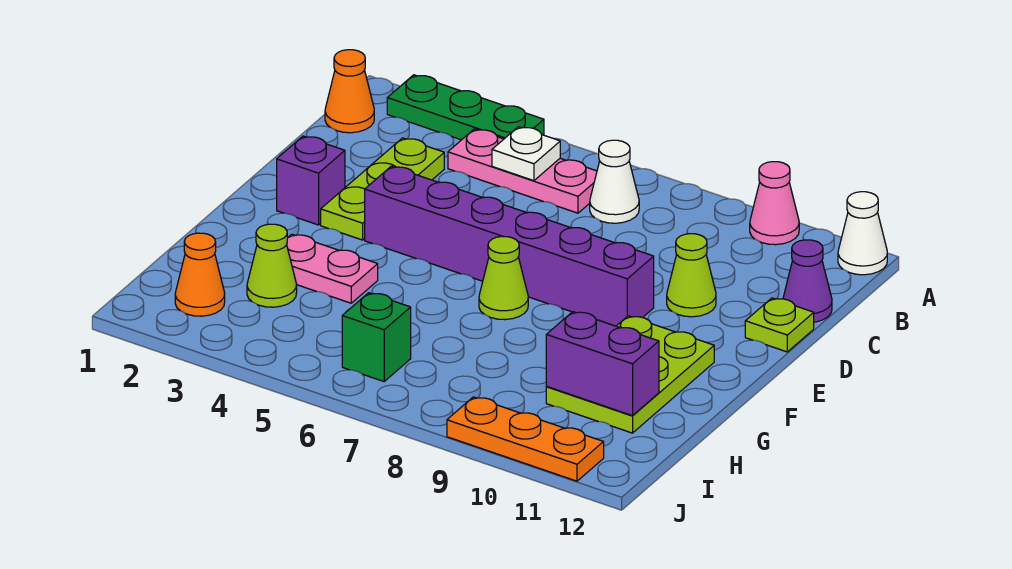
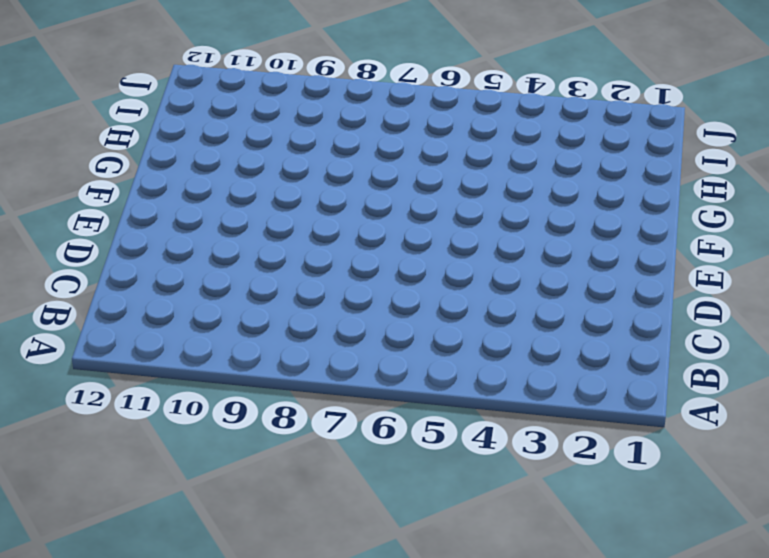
none -> green 1x3 plate [387,75,544,140]
none -> pink 1x1 cone [750,162,799,245]
none -> white 1x1 cone [838,192,887,275]

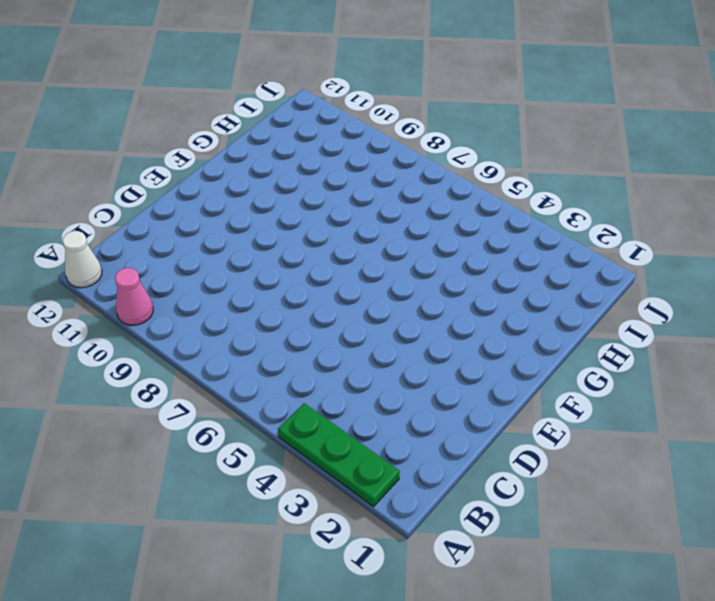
none -> orange 1x1 cone [325,50,374,133]
none -> pink 1x3 plate [448,129,597,213]
none -> white 1x1 cone [590,140,639,223]

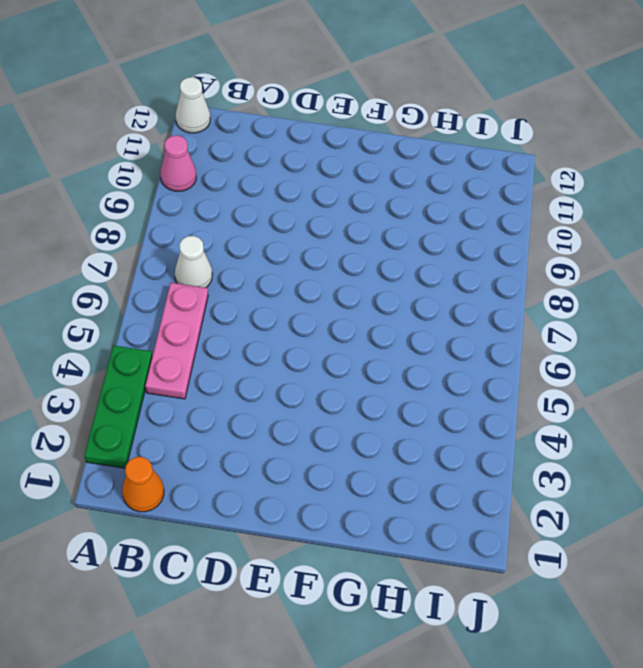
none -> lime 1x3 plate [321,138,444,240]
none -> purple 1x1 cone [783,240,832,322]
none -> lime 1x1 cone [667,234,716,317]

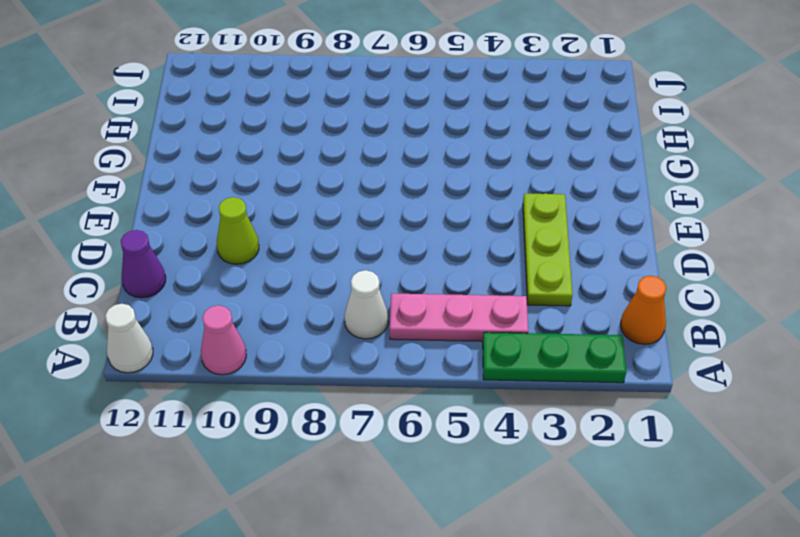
none -> lime 1x1 plate [745,298,814,352]
none -> purple 1x1 brick [277,136,345,225]
none -> purple 1x6 brick [365,166,654,326]

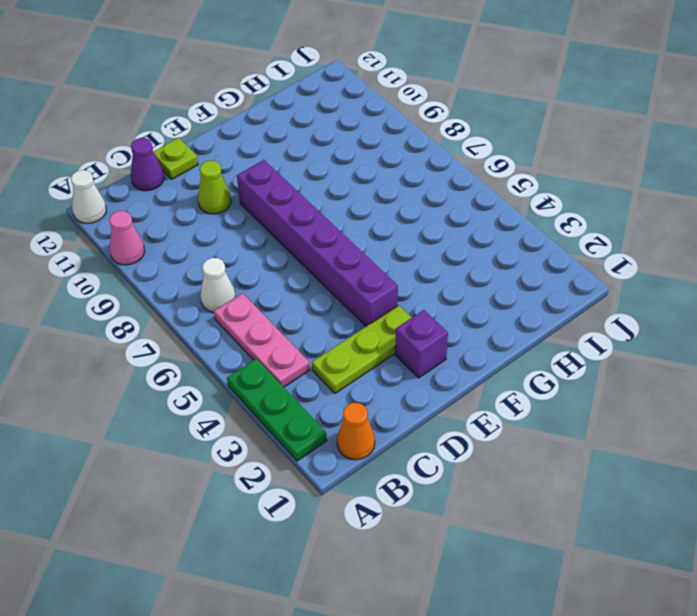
none -> lime 1x1 cone [479,236,528,320]
none -> lime 2x3 plate [546,316,714,433]
none -> pink 1x2 plate [287,234,378,303]

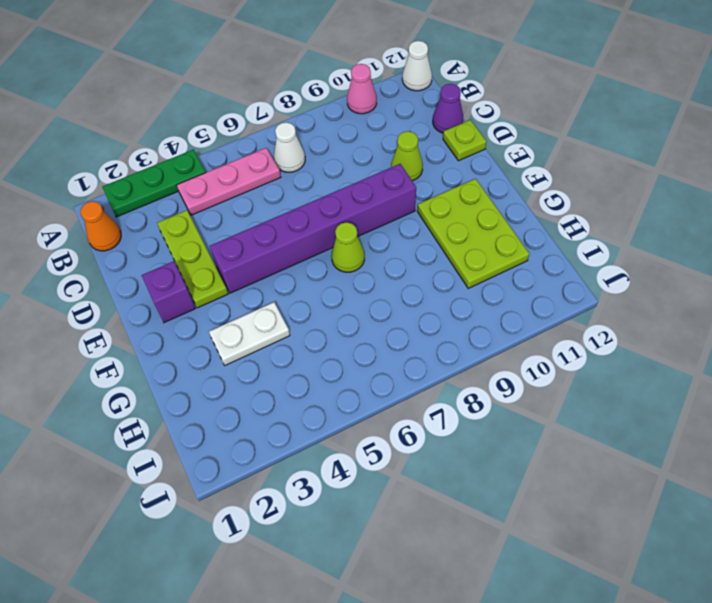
white 1x2 plate [209,302,290,365] -> pink 1x2 plate [287,234,378,303]
none -> lime 1x1 cone [247,224,297,307]
none -> orange 1x1 cone [175,233,225,316]
none -> green 1x1 brick [342,293,411,382]

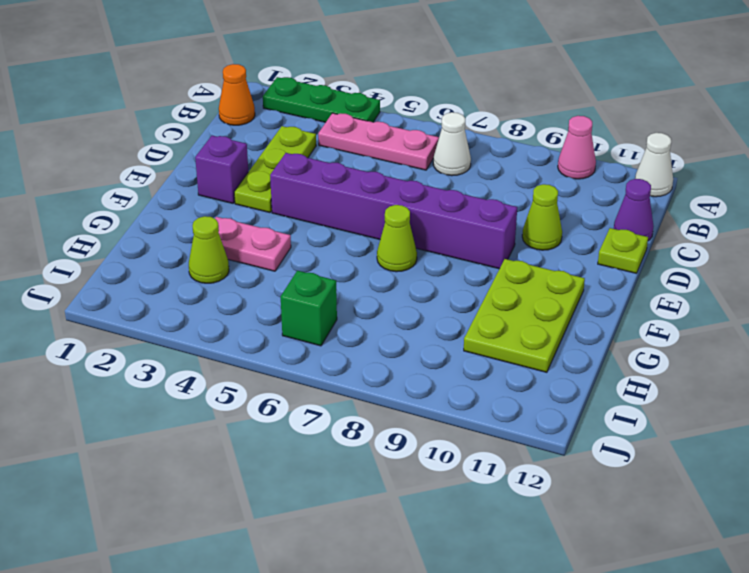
none -> orange 1x1 cone [175,233,225,316]
none -> orange 1x3 plate [447,397,604,481]
none -> white 1x1 plate [492,127,560,181]

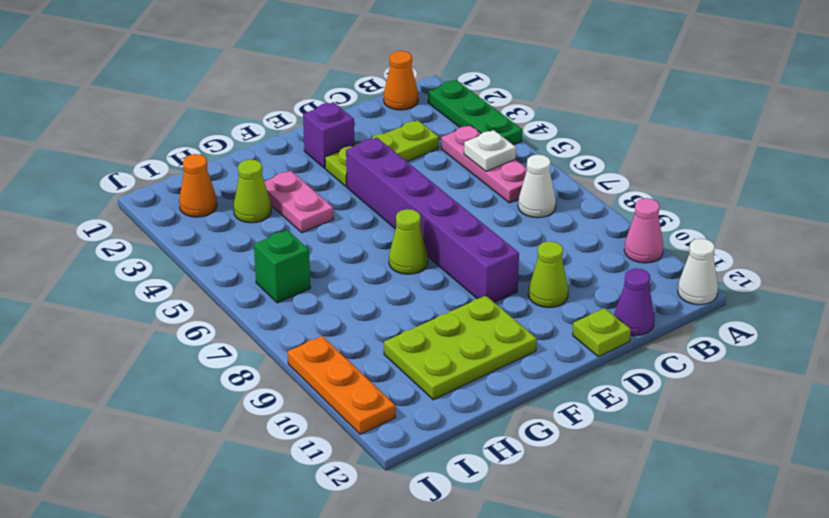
none -> purple 1x2 brick [546,312,659,416]

